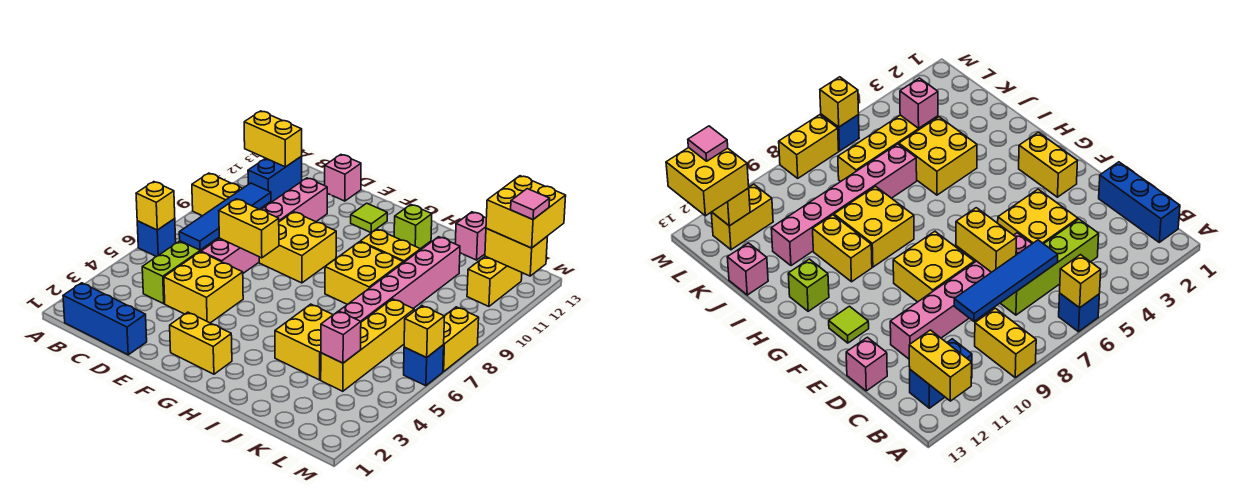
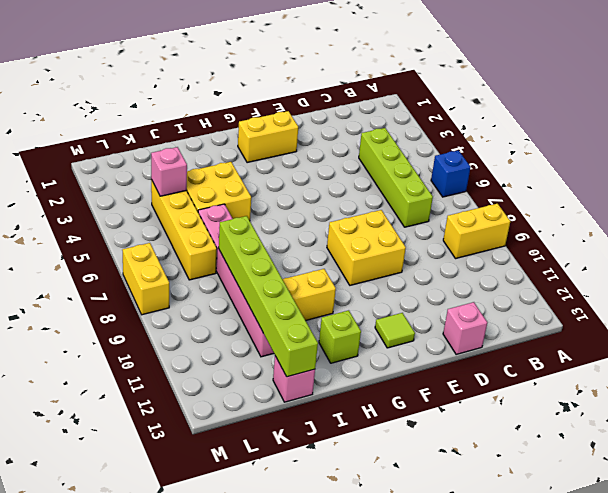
lime 1x6 brick [219,216,318,377] -> none
none -> blue 1x3 brick [63,283,147,355]
none -> blue 1x2 brick [248,156,302,205]
none -> yellow 2x2 brick [164,252,243,323]
none -> pink 1x6 brick [201,178,327,273]

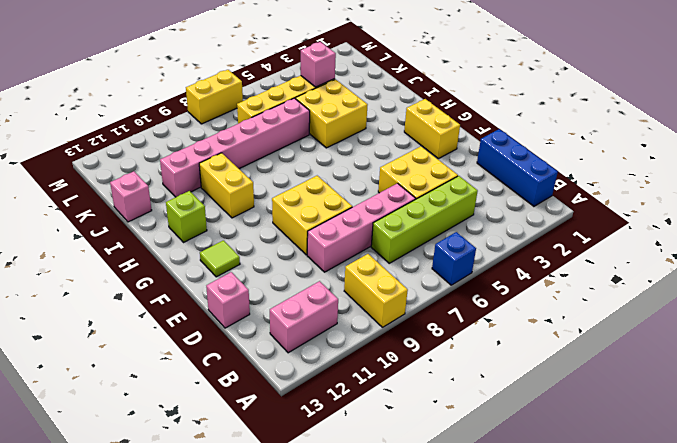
pink 1x2 brick [270,281,338,353] -> blue 1x2 brick [248,156,302,205]
pink 1x4 brick [307,183,416,272] -> pink 1x6 brick [201,178,327,273]
none -> yellow 2x2 brick [325,242,403,305]
none -> yellow 1x2 brick [467,256,522,306]
none -> blue 1x1 brick [404,345,444,386]
none -> yellow 1x1 brick [136,182,175,230]

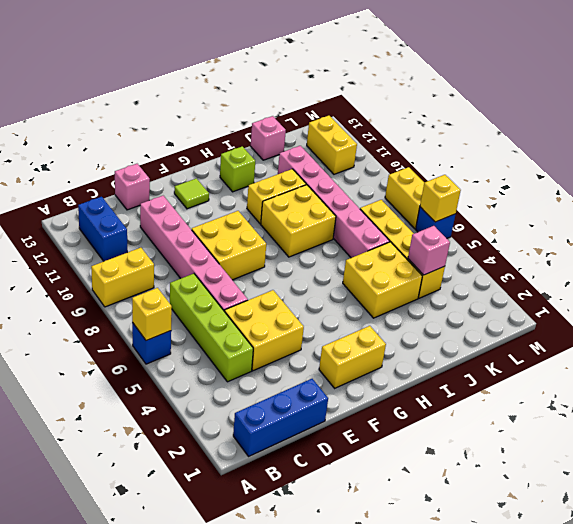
none -> yellow 1x2 brick [244,111,302,167]
none -> blue 1x4 tile [179,183,271,250]
none -> yellow 1x2 brick [219,199,279,258]
none -> yellow 1x2 brick [485,228,547,276]

